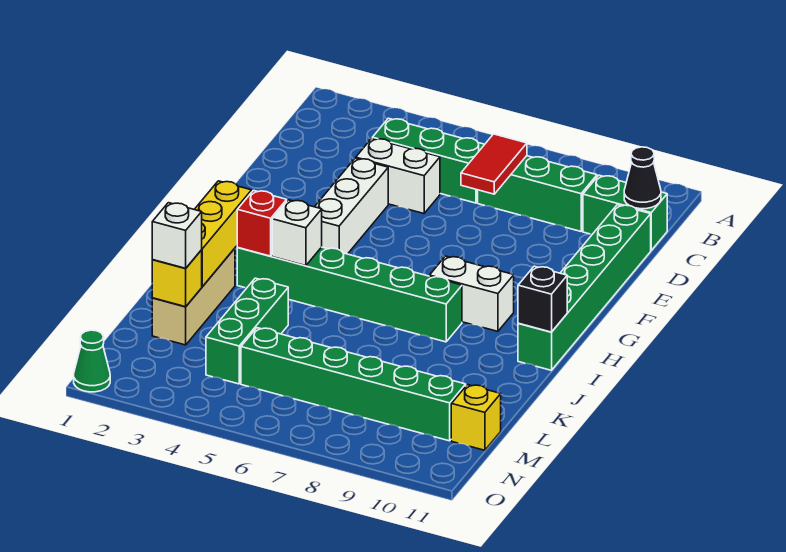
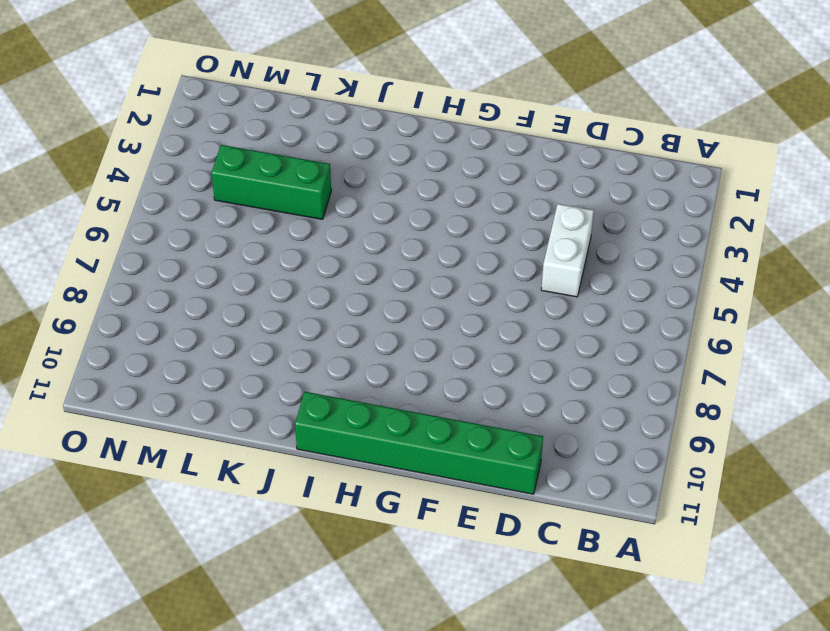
none -> green 1x3 brick [372,118,485,203]
none -> green 1x3 brick [478,156,597,231]
none -> green 1x2 brick [583,175,667,250]

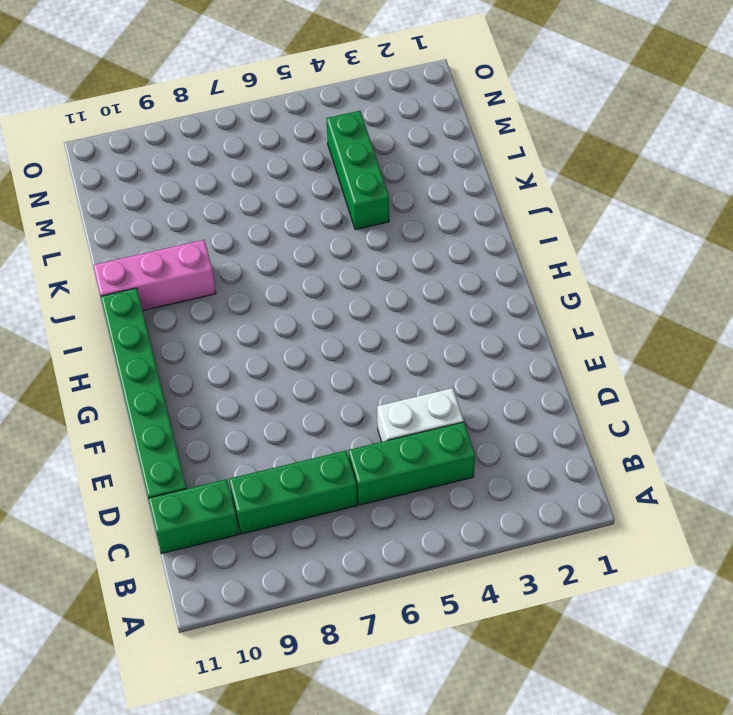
pink 1x3 brick [93,240,216,311] -> none
none -> white 1x3 brick [315,158,388,254]
none -> white 1x2 brick [429,256,514,331]
none -> green 1x6 brick [237,247,462,342]

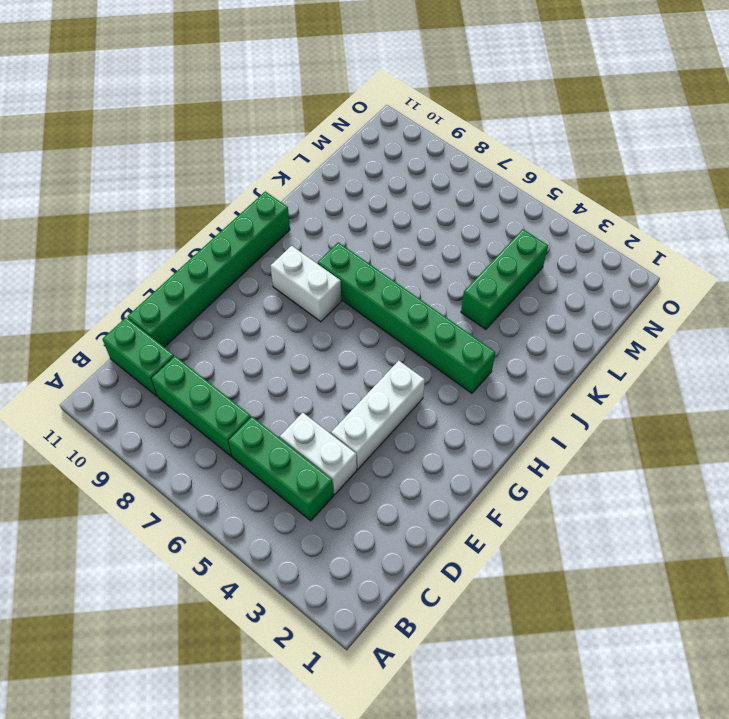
none -> tan 1x3 brick [152,248,235,345]
none -> green 1x6 brick [241,328,466,441]
none -> yellow 1x1 brick [451,385,501,450]

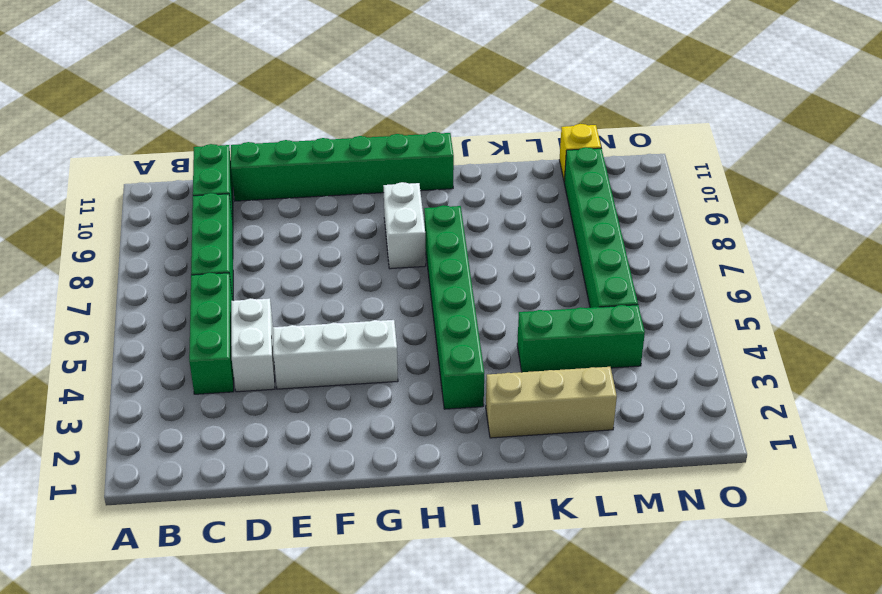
none -> green 1x1 cone [74,330,110,392]
none -> red 1x2 tile [461,134,527,194]
none -> black 1x1 cone [624,147,661,209]

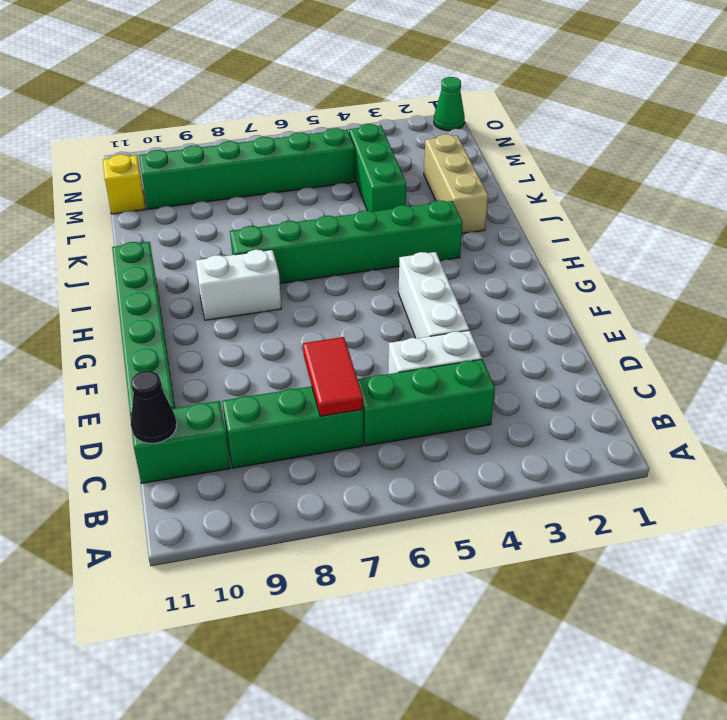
none -> yellow 1x3 brick [194,181,252,287]
none -> red 1x1 brick [237,190,287,256]
none -> white 1x1 brick [272,200,322,266]

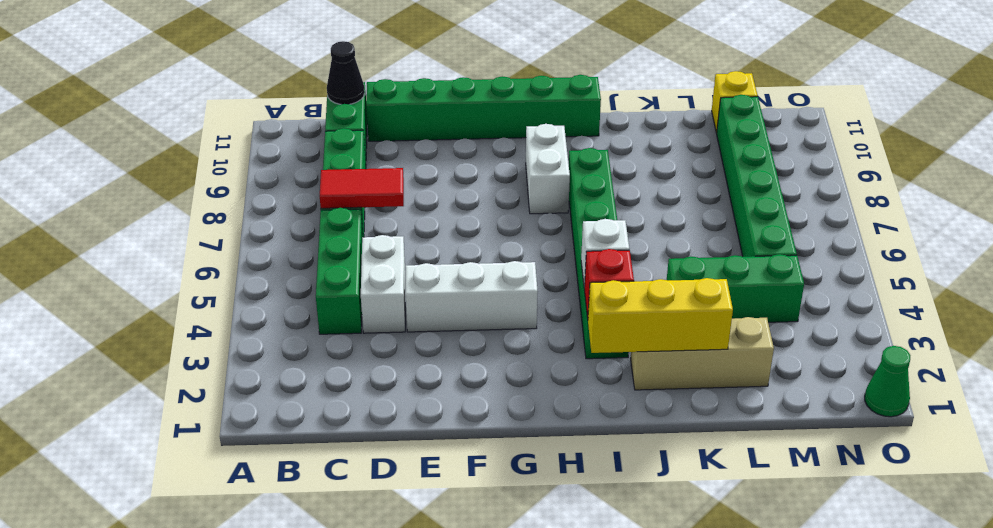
none -> black 1x1 brick [518,266,567,332]
none -> yellow 1x1 brick [152,250,202,307]
none -> white 1x1 brick [152,203,202,268]

